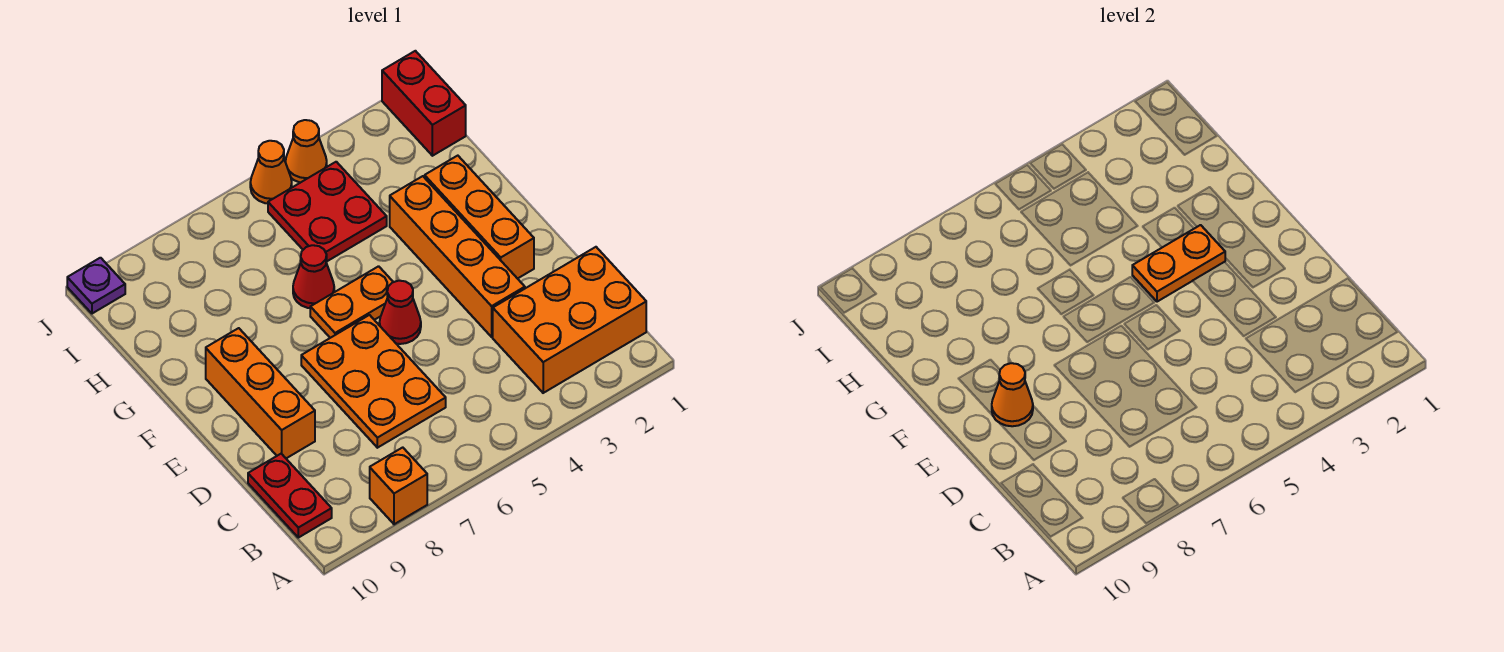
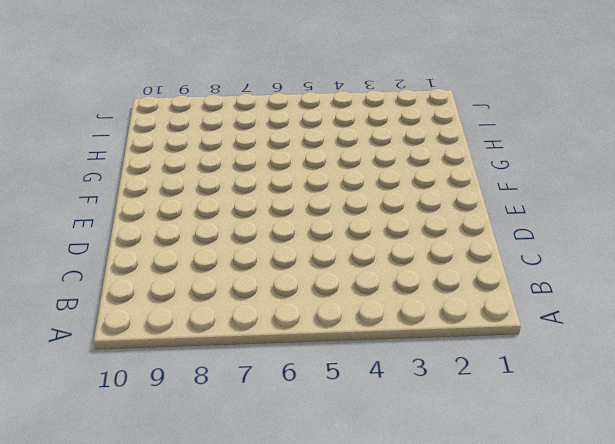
none -> orange 1x1 brick [370,447,427,524]
none -> orange 2x3 brick [493,247,646,393]
none -> red 1x2 plate [248,454,332,538]

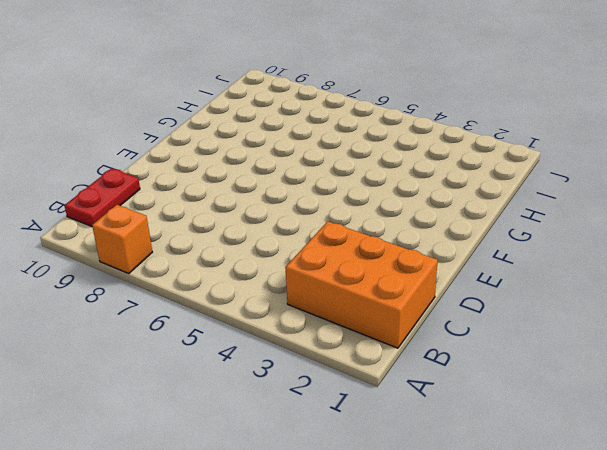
none -> orange 2x3 plate [301,315,446,448]
none -> orange 1x4 brick [390,176,525,337]
none -> orange 1x3 brick [206,328,315,458]

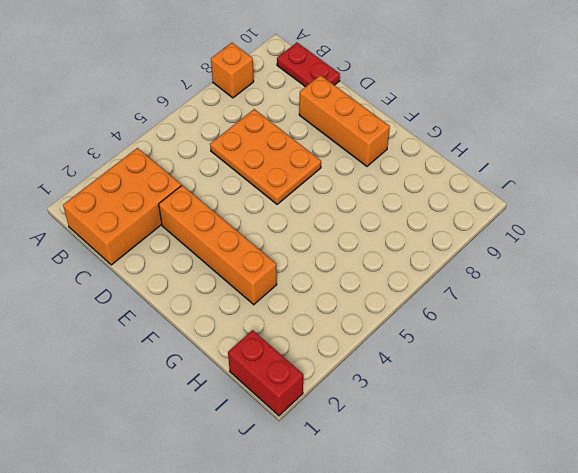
none -> orange 1x3 brick [425,156,534,279]
none -> red 1x1 cone [379,281,421,344]
none -> orange 1x2 plate [310,266,393,338]

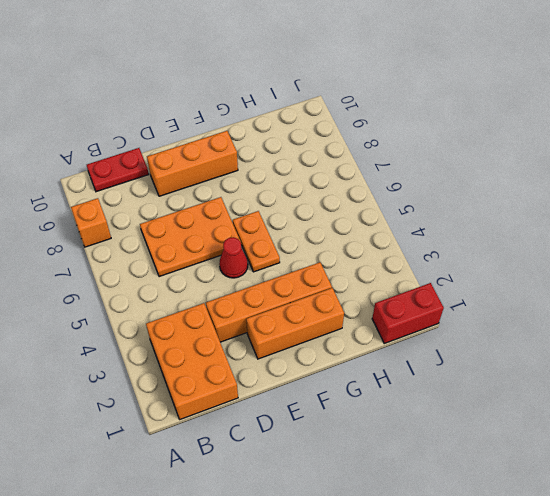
none -> red 1x1 cone [293,245,334,308]
none -> red 2x2 plate [268,162,387,262]
none -> orange 1x1 cone [285,120,327,183]

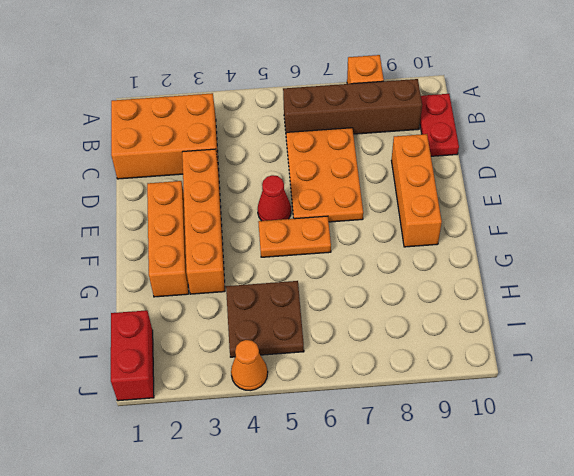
brown 1x4 brick [283,79,422,134] -> none
brown 2x2 plate [226,281,304,357] -> red 2x2 plate [268,162,387,262]
none -> red 1x1 cone [293,245,334,308]
none -> orange 1x1 cone [250,141,292,204]
none -> purple 1x1 plate [67,258,125,314]

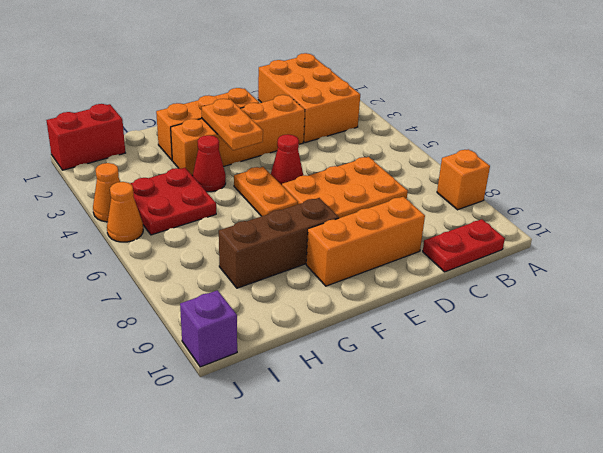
brown 1x3 brick [219,198,339,288] -> none
red 1x1 cone [193,135,226,192] -> red 1x1 cone moved to [293,245,334,308]
purple 1x1 brick [180,290,237,367] -> purple 1x1 plate [67,258,125,314]
none -> orange 1x1 cone [992,363,1033,426]

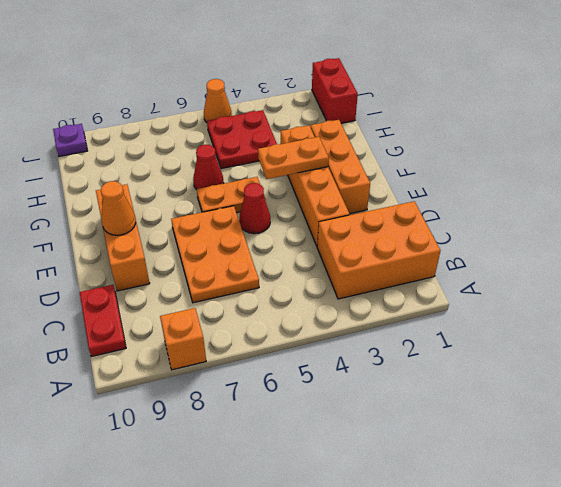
none -> orange 1x1 cone [285,120,327,183]

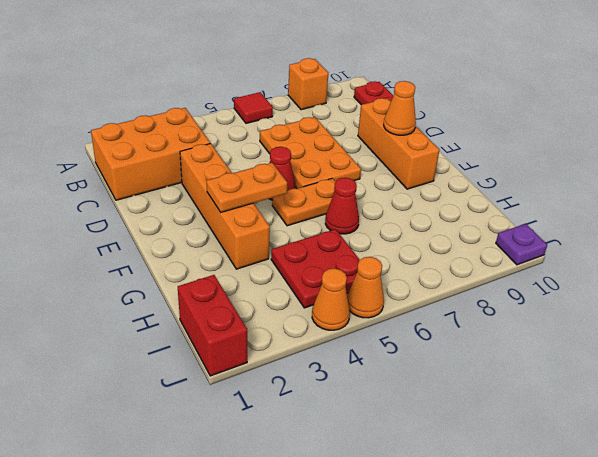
red 1x1 tile [234,92,273,123] -> none
none -> orange 1x3 brick [425,156,534,279]

